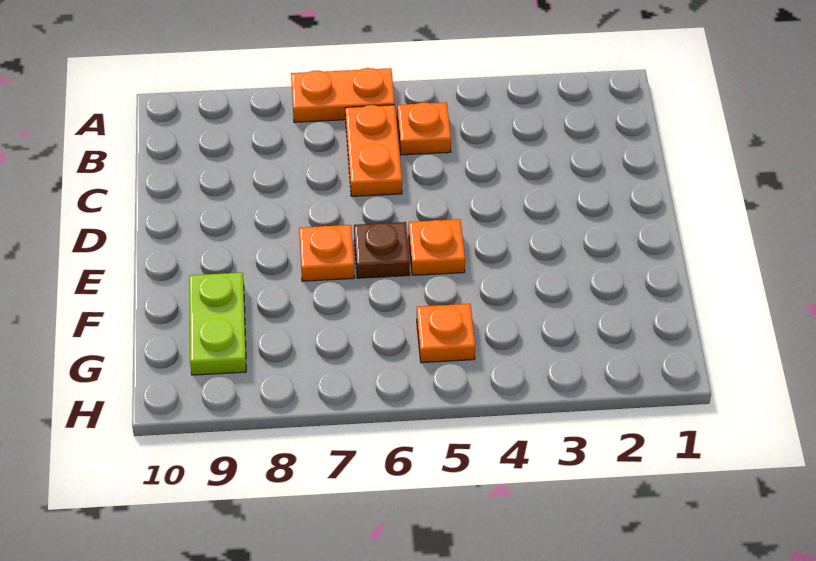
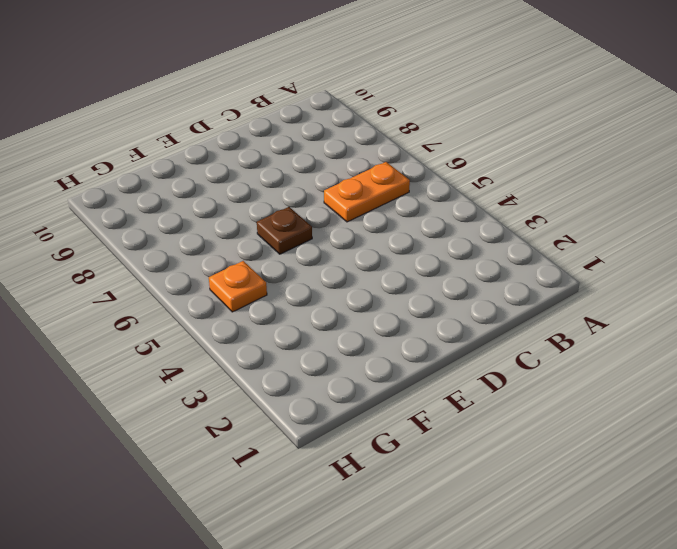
none -> orange 1x2 plate [291,68,395,122]
none -> orange 1x1 plate [397,102,451,155]

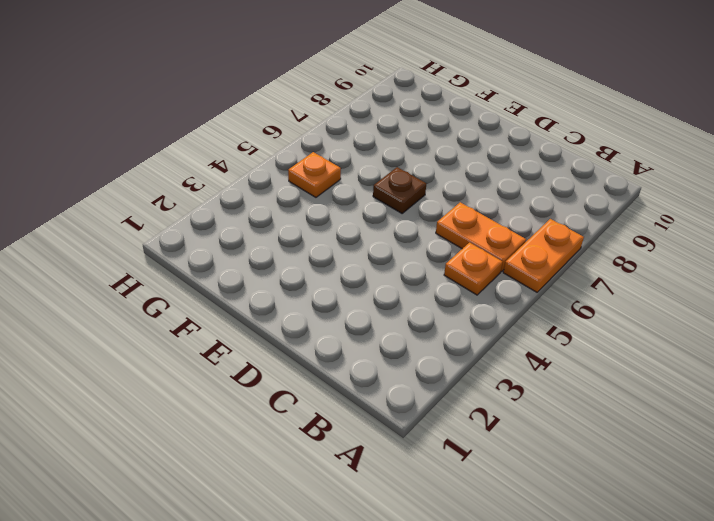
none -> orange 1x1 plate [409,219,465,275]
none -> orange 1x1 plate [299,225,355,281]

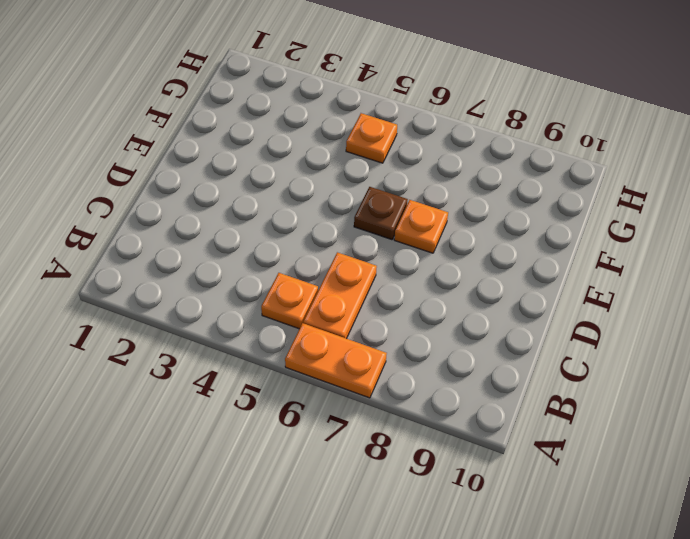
none -> orange 1x1 plate [409,219,465,275]
none -> lime 1x2 plate [189,273,246,375]

